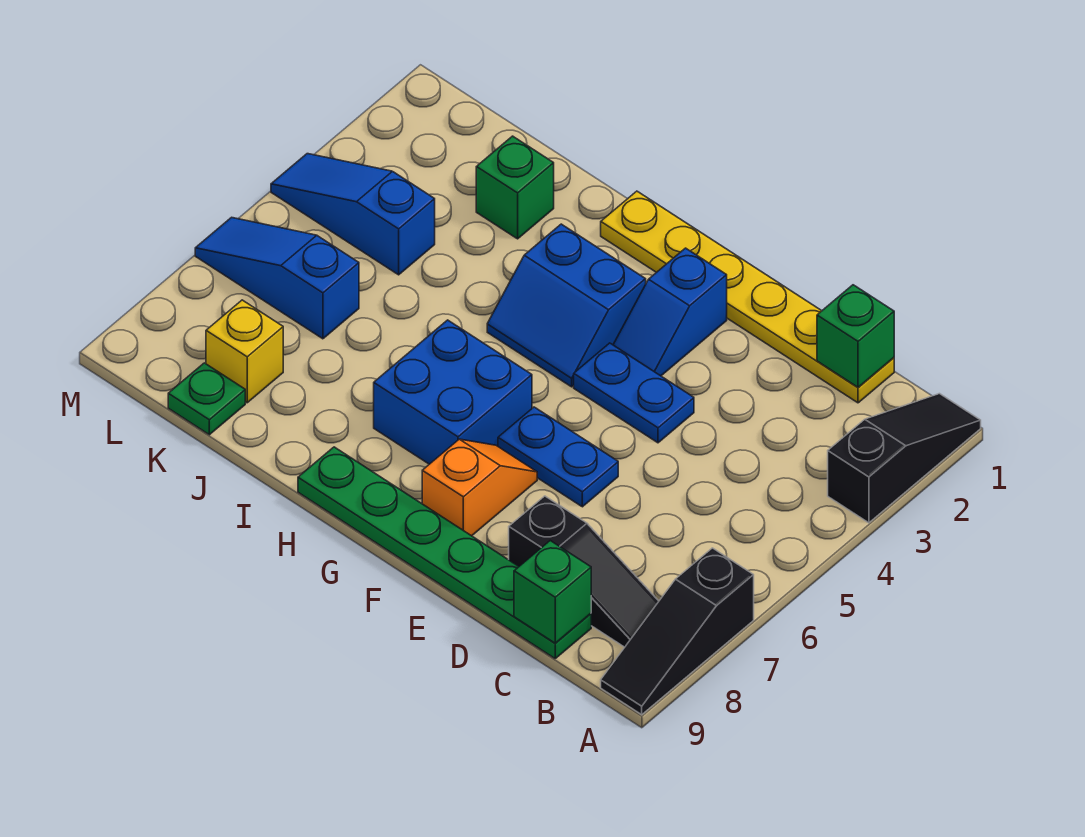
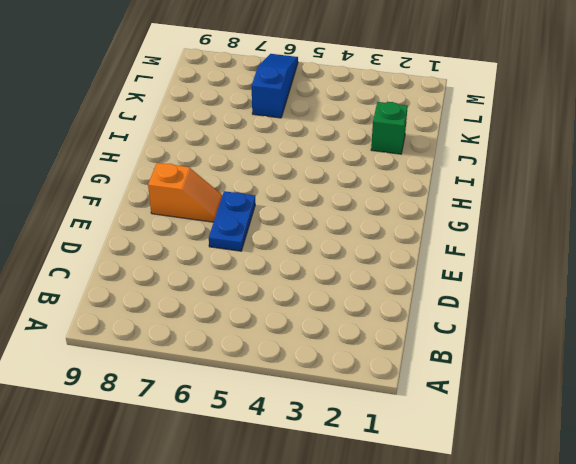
none -> black 1x3 slope [828,394,981,523]
none -> black 1x3 slope [601,548,754,715]
none -> black 1x3 slope [509,496,659,647]

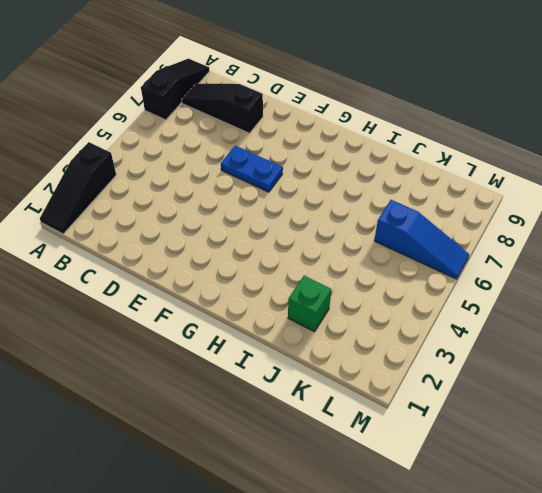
none -> yellow 1x6 plate [601,191,894,403]
none -> green 1x6 plate [298,447,591,658]
none -> blue 1x2 plate [574,343,694,443]

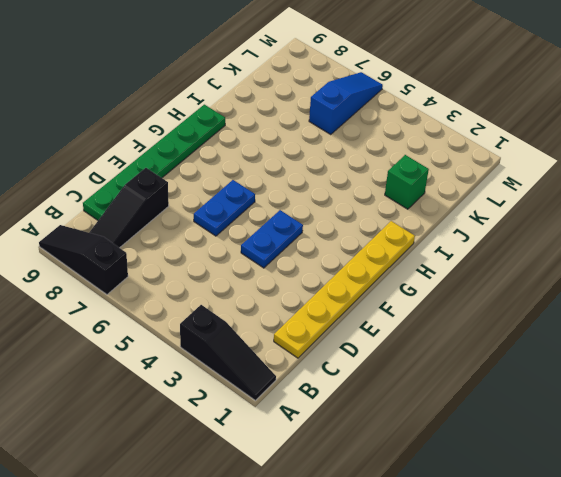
none -> blue 1x2 slope [613,248,727,376]
none -> orange 1x2 slope [422,439,537,536]
none -> blue 2x2 slope [487,224,646,387]

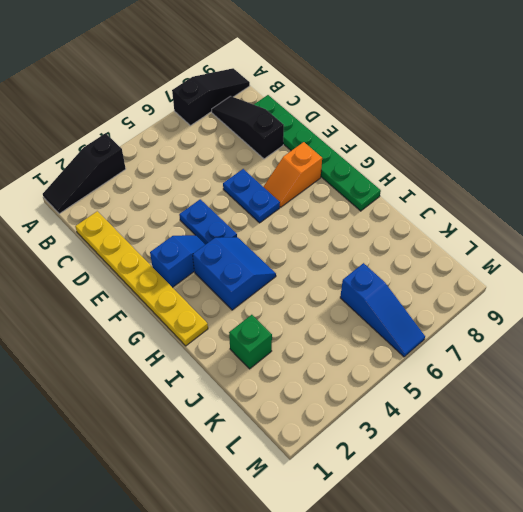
none -> blue 2x2 brick [374,320,532,464]
none -> blue 1x3 slope [271,154,435,275]
none -> yellow 1x1 brick [206,300,283,403]

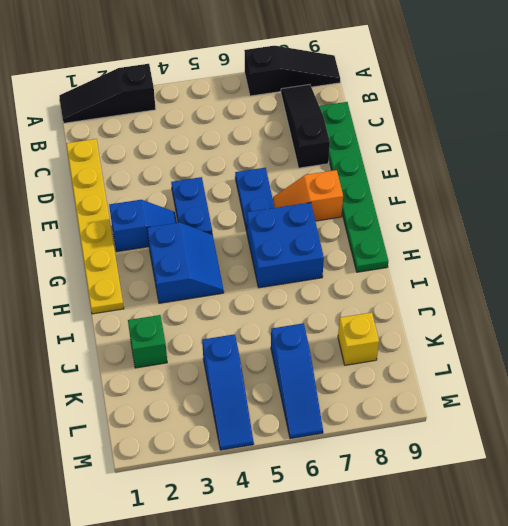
none -> green 1x1 plate [168,363,245,435]
none -> green 1x1 brick [817,285,894,387]
none -> green 1x1 brick [514,541,591,643]

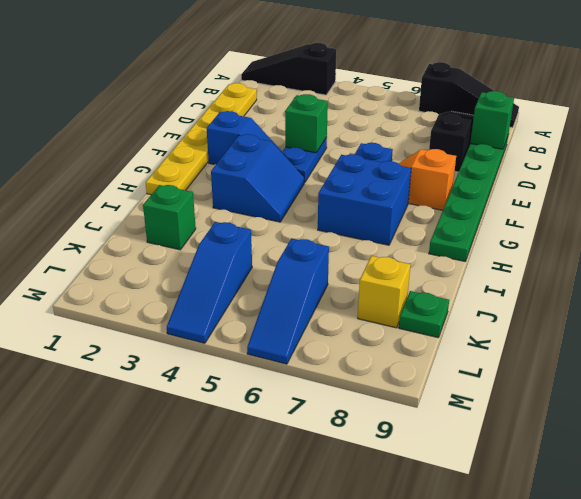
green 1x1 brick [285,94,328,153] -> green 1x1 brick moved to [817,285,894,387]

